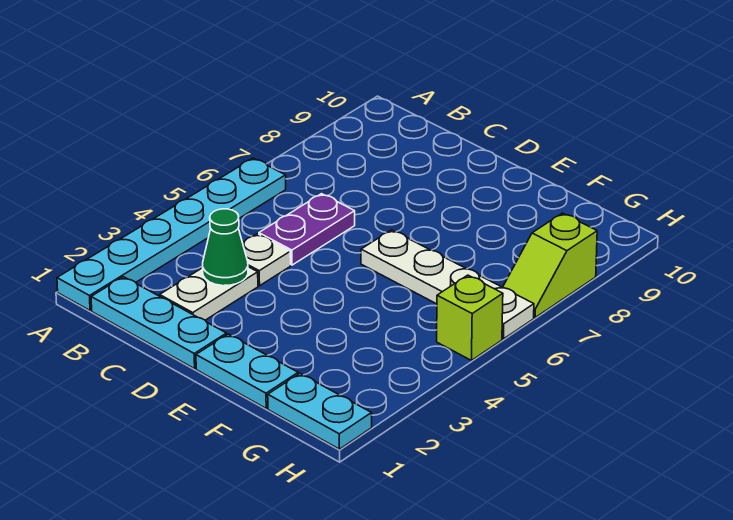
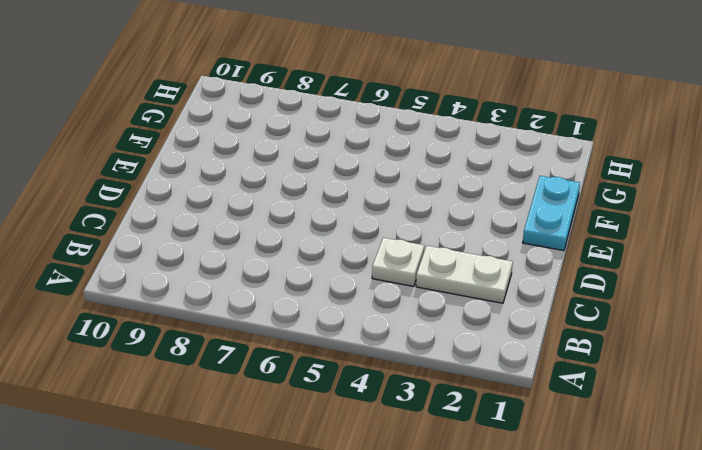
none -> cyan 1x6 plate [57,158,286,311]
none -> cyan 1x3 plate [91,277,227,369]

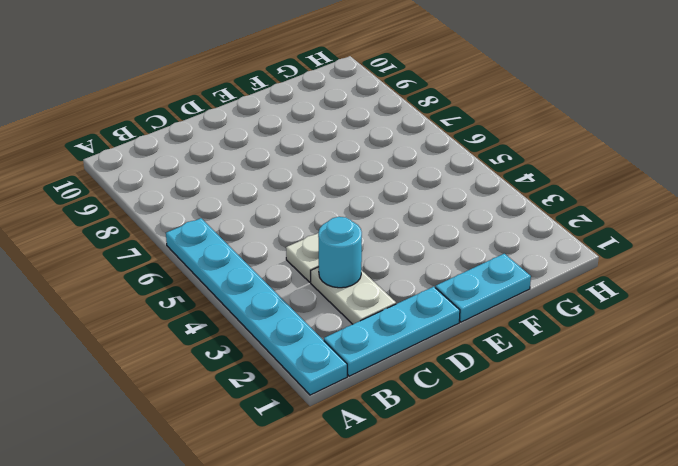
cyan 1x1 round brick [318,217,362,288] -> green 1x1 cone [203,209,248,286]
none -> purple 1x2 plate [259,194,355,265]
none -> white 1x4 plate [361,230,534,339]

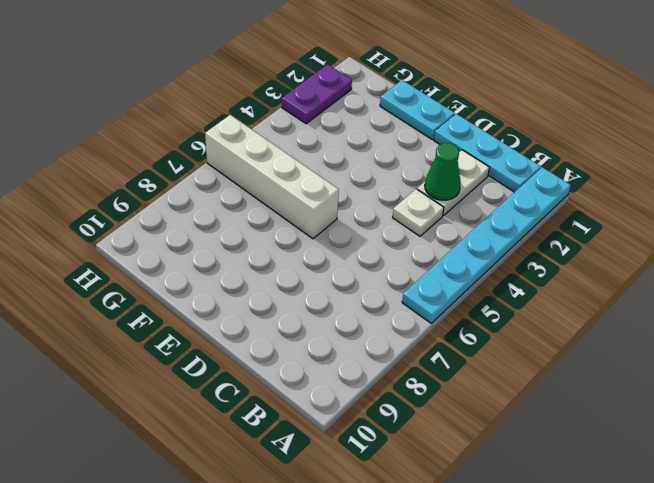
white 1x4 brick [205,115,339,239] -> white 1x4 plate [361,230,534,339]
purple 1x2 plate [282,64,352,124] -> purple 1x2 plate moved to [259,194,355,265]
none -> cyan 1x2 plate [268,374,372,449]
none -> lime 1x1 brick [437,275,503,360]

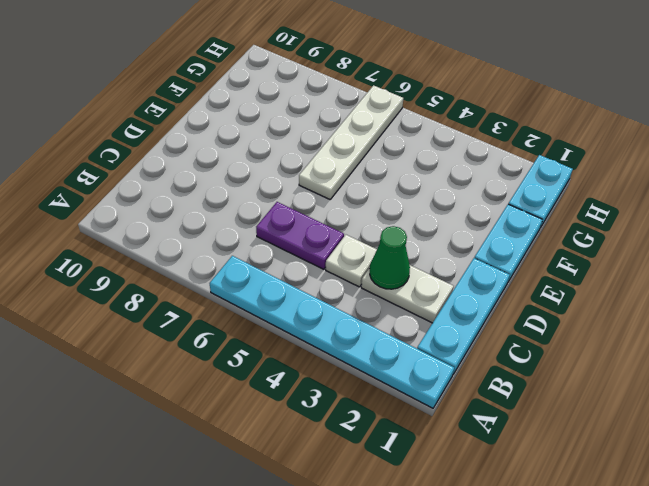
none -> lime 1x1 brick [437,275,503,360]
none -> lime 1x2 slope [503,213,597,318]

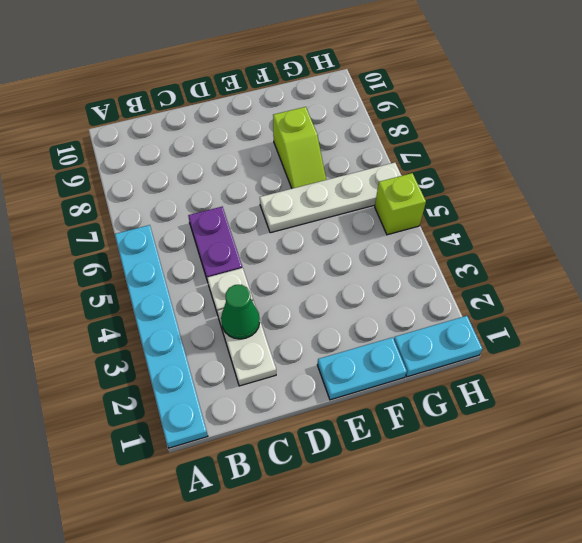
lime 1x2 slope [273,107,326,189] -> lime 1x2 slope moved to [503,213,597,318]
none -> cyan 1x3 plate [91,277,227,369]

